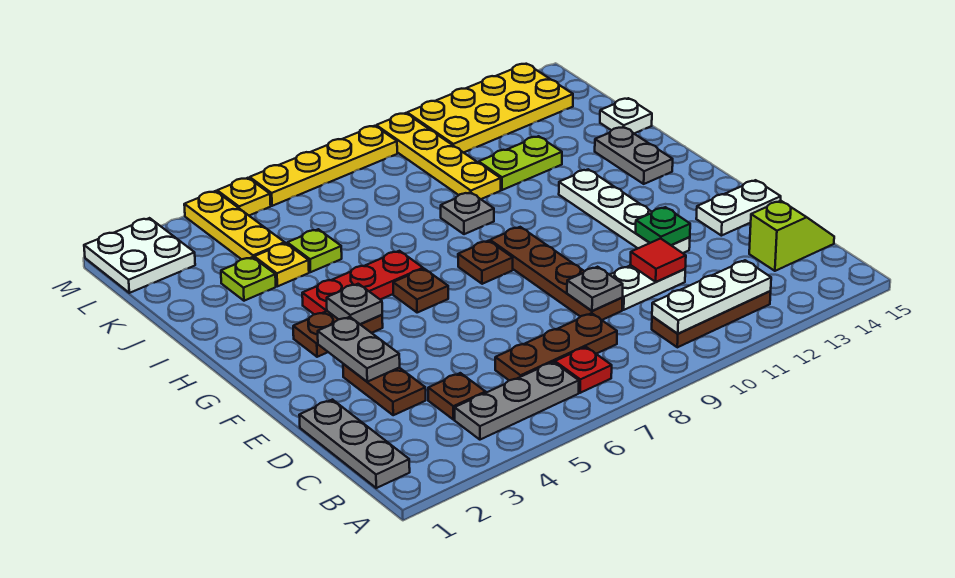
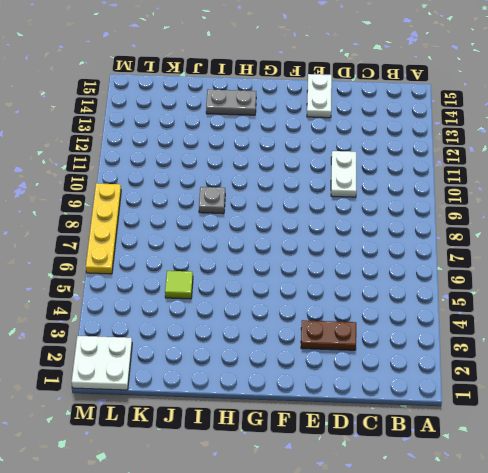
lime 1x1 tile [165,271,193,299] -> lime 1x1 plate [287,229,342,272]
none -> grey 1x3 plate [299,400,410,488]
none -> grey 1x3 plate [455,362,579,440]
none -> red 1x1 plate [555,347,612,393]
none -> brown 1x3 plate [652,291,771,347]

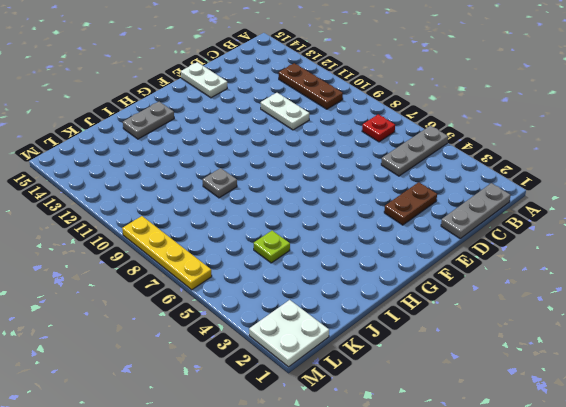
grey 1x3 plate [381,126,448,176] -> grey 1x3 plate turned to [455,362,579,440]
none -> brown 1x1 plate [428,373,486,420]
none -> brown 1x3 plate [495,313,617,380]
none -> lime 1x2 slope [749,201,834,271]
none -> brown 1x4 plate [490,227,622,320]

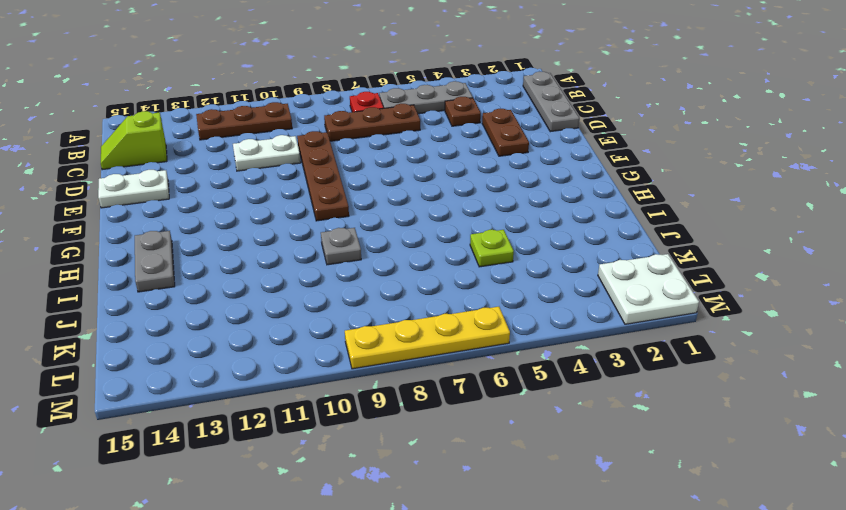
none -> white 1x4 plate [559,169,690,253]
none -> brown 1x2 plate [293,311,383,357]
none -> brown 1x1 plate [393,269,448,313]
none -> brown 1x1 plate [458,241,513,284]

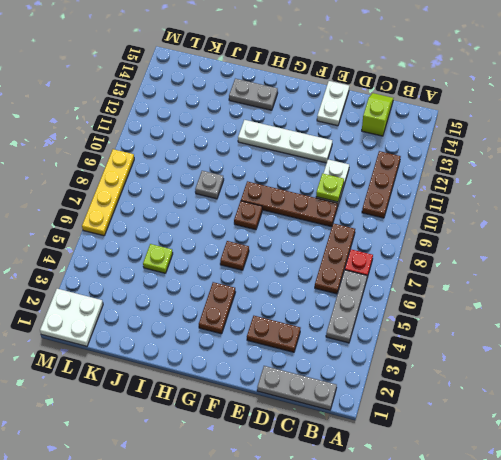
lime 1x1 plate [316,173,344,202] -> lime 1x1 plate moved to [221,257,276,301]
none -> brown 1x1 plate [428,373,486,420]
none -> red 1x3 plate [302,251,423,314]
none -> yellow 1x1 plate [254,243,309,286]
none -> yellow 1x4 plate [376,113,501,199]

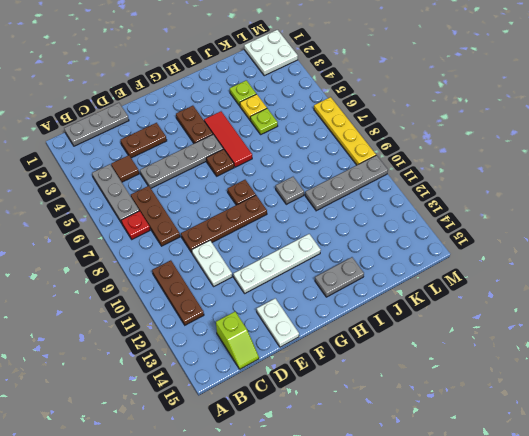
brown 1x1 tile [111,155,139,182] -> brown 1x1 plate [428,373,486,420]
grey 1x4 plate [140,134,223,188] -> none
red 1x3 tile [204,111,252,167] -> red 1x3 plate [302,251,423,314]
grey 1x4 plate [305,155,388,211] -> yellow 1x4 plate [376,113,501,199]
none -> lime 1x2 plate [479,136,562,190]
none -> white 1x1 plate [600,98,652,133]
none -> yellow 1x3 plate [184,191,285,259]
none -> yellow 2x4 plate [407,64,573,153]

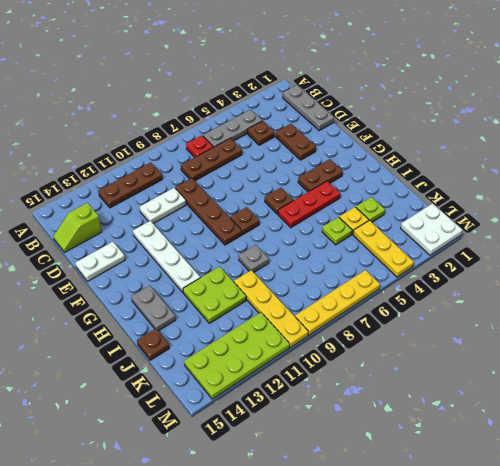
lime 2x2 plate [183,267,246,324] -> lime 1x2 plate [479,136,562,190]
brown 1x1 plate [137,329,169,360] -> white 1x1 plate [600,98,652,133]
lime 2x4 plate [184,312,290,399] -> yellow 2x4 plate [407,64,573,153]
none -> yellow 1x1 plate [217,178,271,215]
none -> white 1x3 plate [652,260,771,334]
none -> grey 1x1 plate [567,267,623,311]
none -> red 1x1 tile [630,238,686,282]

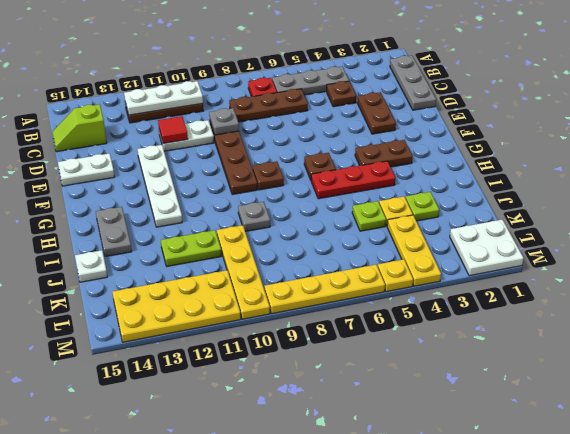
none -> grey 1x2 plate [318,317,400,382]
none -> green 1x1 plate [636,207,690,245]
none -> grey 1x1 plate [327,284,382,324]

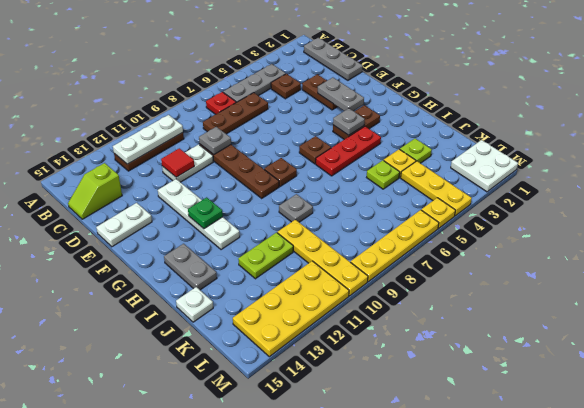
green 1x1 plate [188,197,223,229] -> green 1x1 plate moved to [636,207,690,245]

